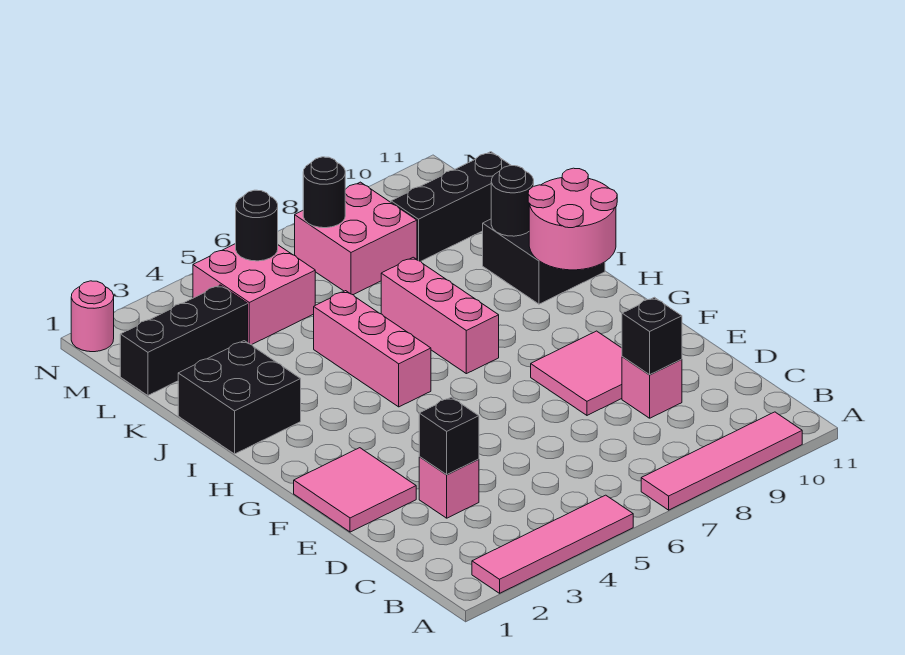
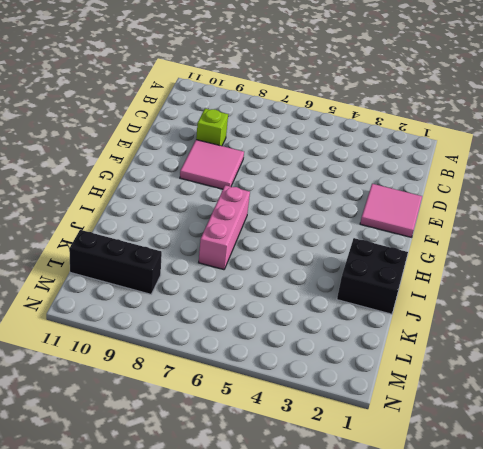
lime 1x1 brick [196,109,228,146] -> pink 1x1 brick [622,357,682,418]
none -> pink 1x4 tile [472,495,633,593]
none -> pink 1x4 tile [641,412,802,510]
none -> pink 1x1 brick [419,457,479,518]

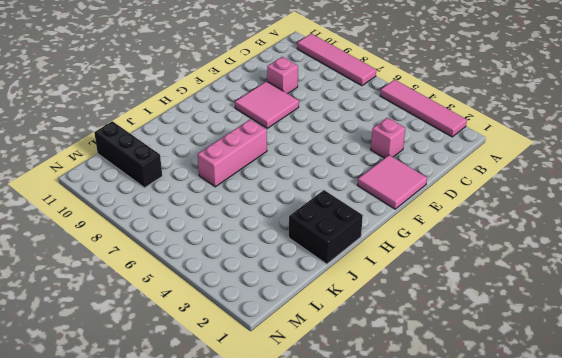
none -> pink 1x3 brick [314,291,431,407]
none -> black 2x2 brick [483,219,605,304]
none -> black 1x3 brick [120,285,248,395]

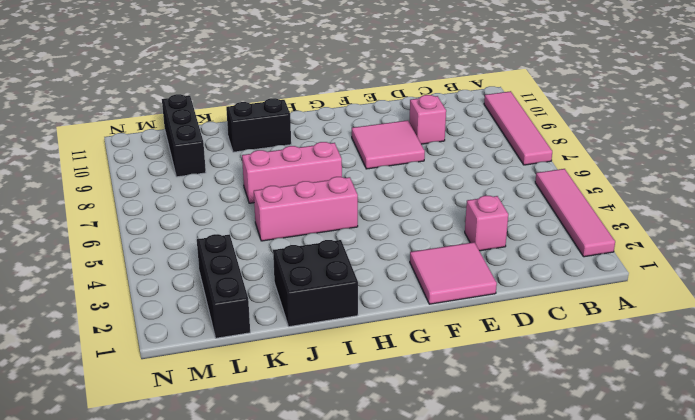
black 1x2 brick [226,98,291,152] -> black 2x2 brick [483,219,605,304]
none -> pink 2x2 brick [193,244,315,345]
none -> pink 2x2 brick [295,182,417,295]
none -> pink 1x1 round brick [71,281,114,352]

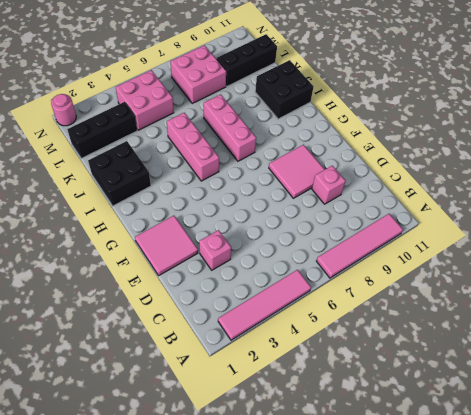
none -> black 1x1 brick [419,397,479,475]
none -> black 1x1 brick [622,297,682,375]
none -> pink 2x2 round brick [528,168,617,270]

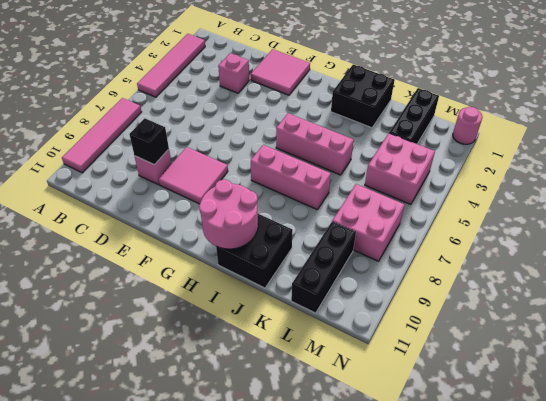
none -> black 1x1 brick [419,397,479,475]
none -> black 1x1 round brick [491,166,534,236]
none -> black 1x1 round brick [236,190,278,261]

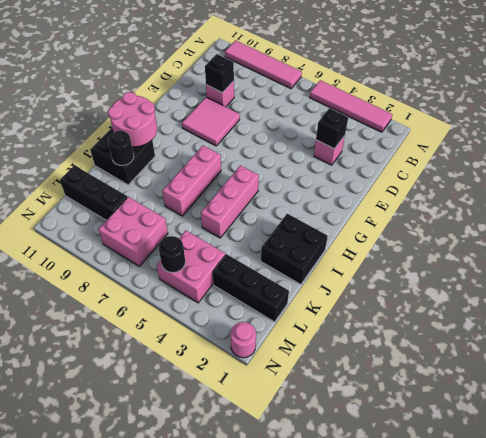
none -> pink 2x2 tile [294,448,416,532]
none -> black 1x1 round brick [303,157,345,228]

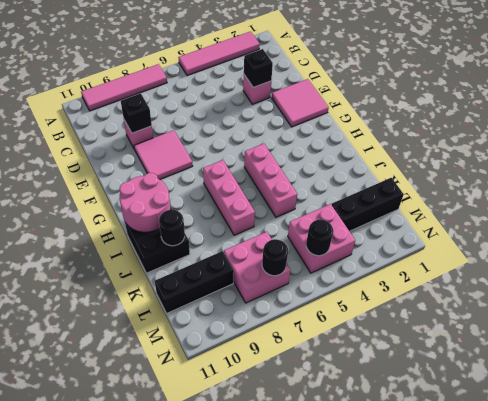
none -> black 2x2 brick [178,341,301,454]
none -> pink 1x1 round brick [71,281,114,352]

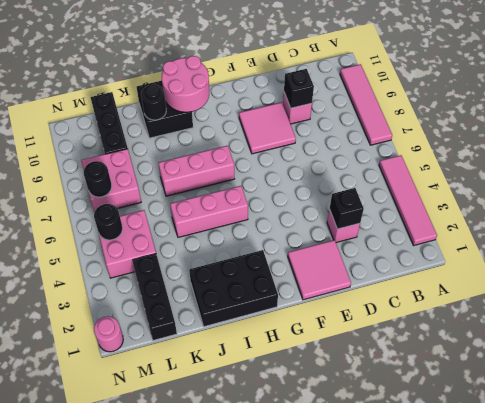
black 2x3 brick [189,250,278,327] -> black 2x2 brick [178,341,301,454]

